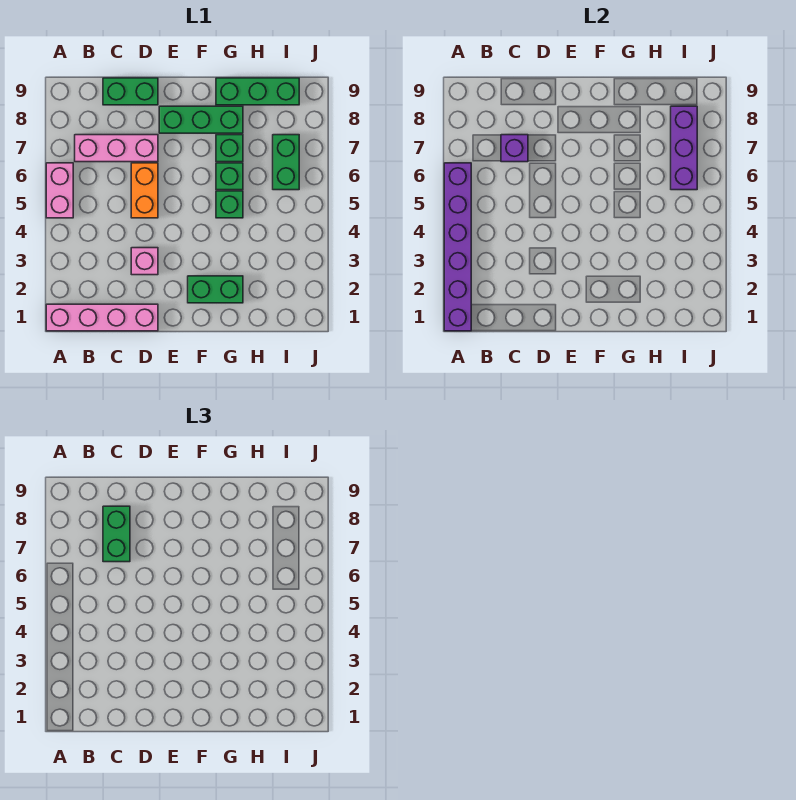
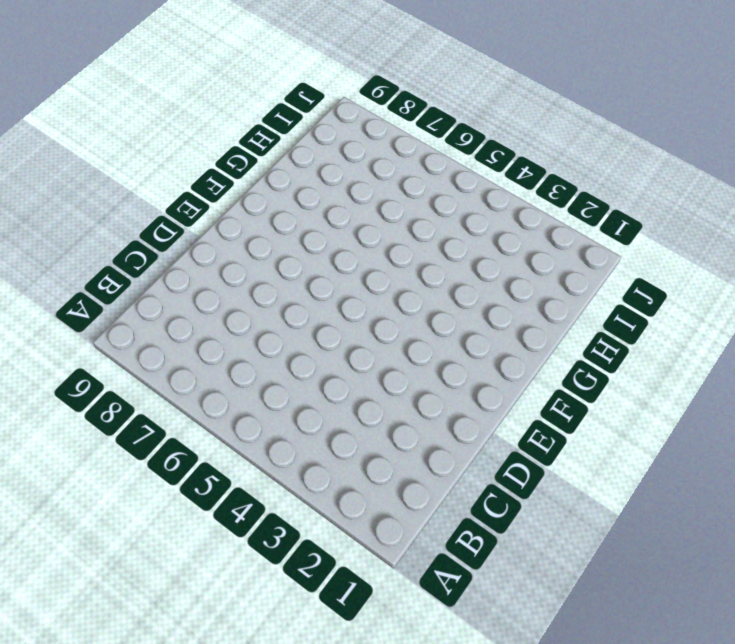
none -> pink 1x4 brick [46,304,158,331]
none -> pink 1x2 brick [46,163,73,218]
none -> pink 1x3 brick [75,135,158,162]

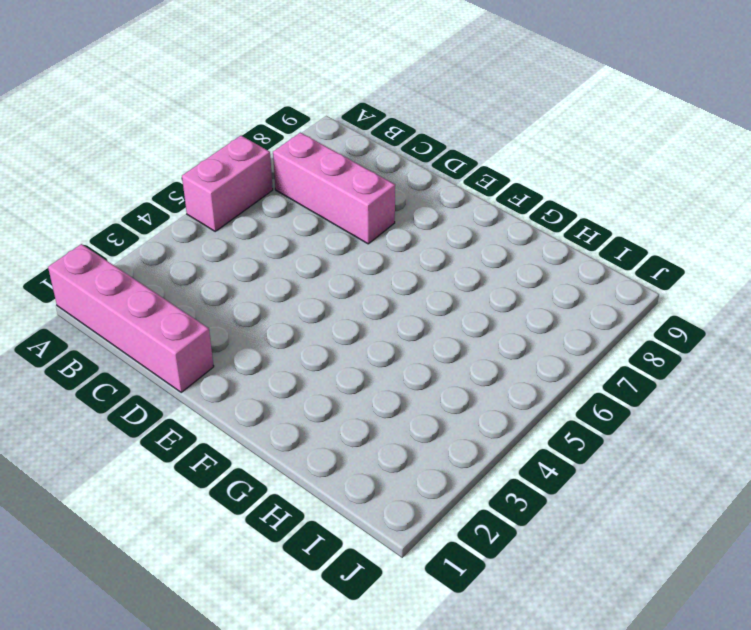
none -> green 1x2 brick [103,78,158,105]
none -> pink 1x1 brick [131,248,158,275]
none -> orange 1x2 brick [131,163,158,218]

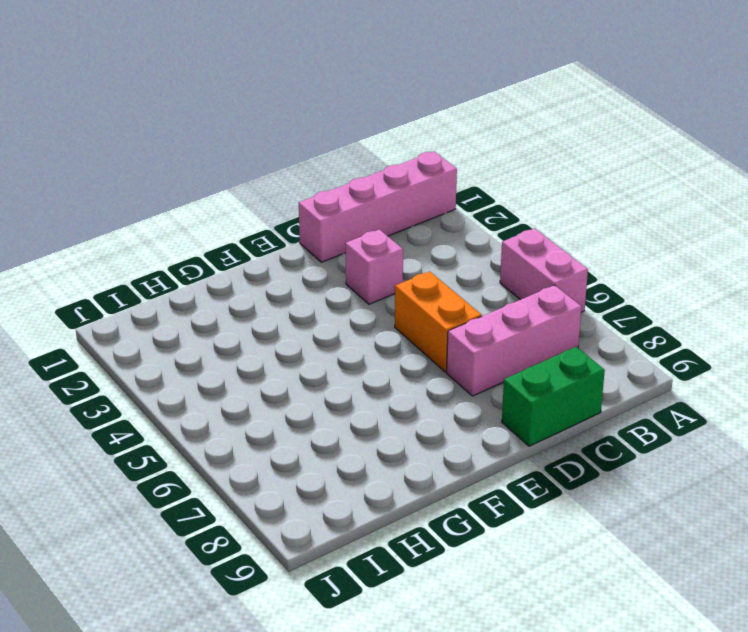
none -> green 1x3 brick [159,106,243,133]
none -> green 1x2 brick [188,276,243,303]
none -> green 1x1 brick [216,191,243,218]

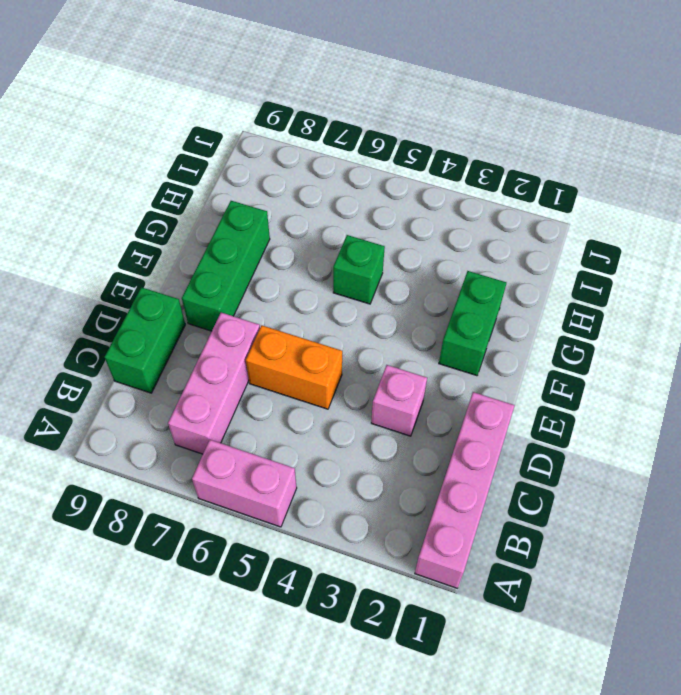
none -> green 1x1 brick [216,163,243,190]
none -> green 1x1 brick [216,135,243,162]
none -> green 1x3 brick [216,78,299,105]

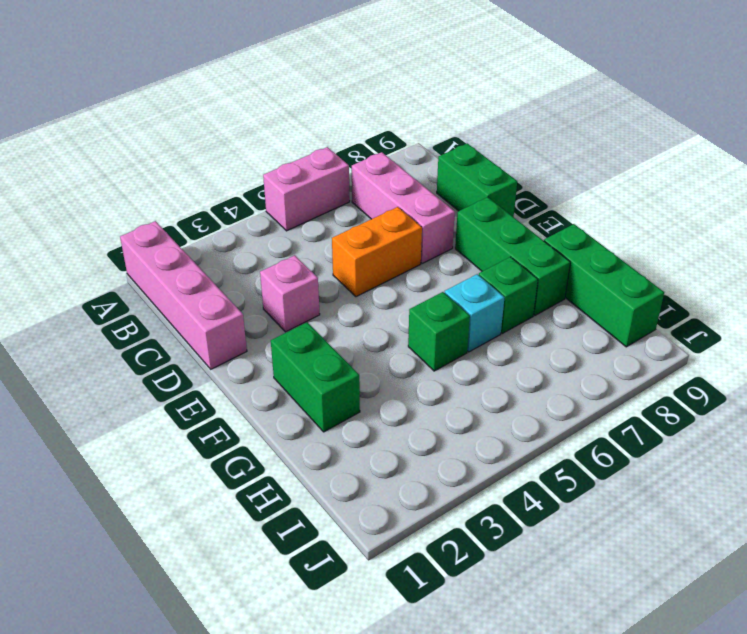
cyan 1x1 brick [445,274,504,352] -> green 1x1 brick [216,163,243,190]
none -> green 1x2 brick [273,135,299,190]
none -> purple 1x6 brick [444,163,471,331]
none -> purple 1x1 brick [501,135,528,162]

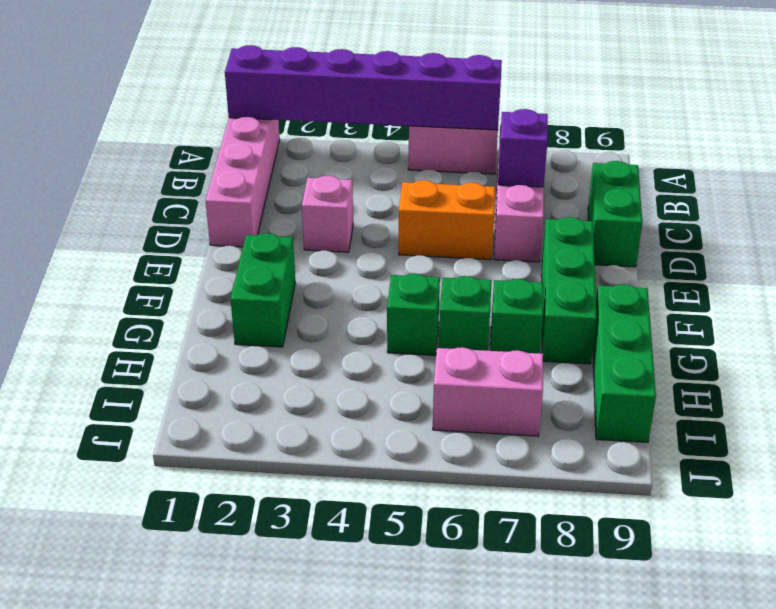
pink 1x2 brick [433,347,543,436] -> green 1x2 brick [273,135,299,190]
none -> purple 1x3 brick [671,106,697,190]
none -> green 1x2 brick [103,506,130,562]

